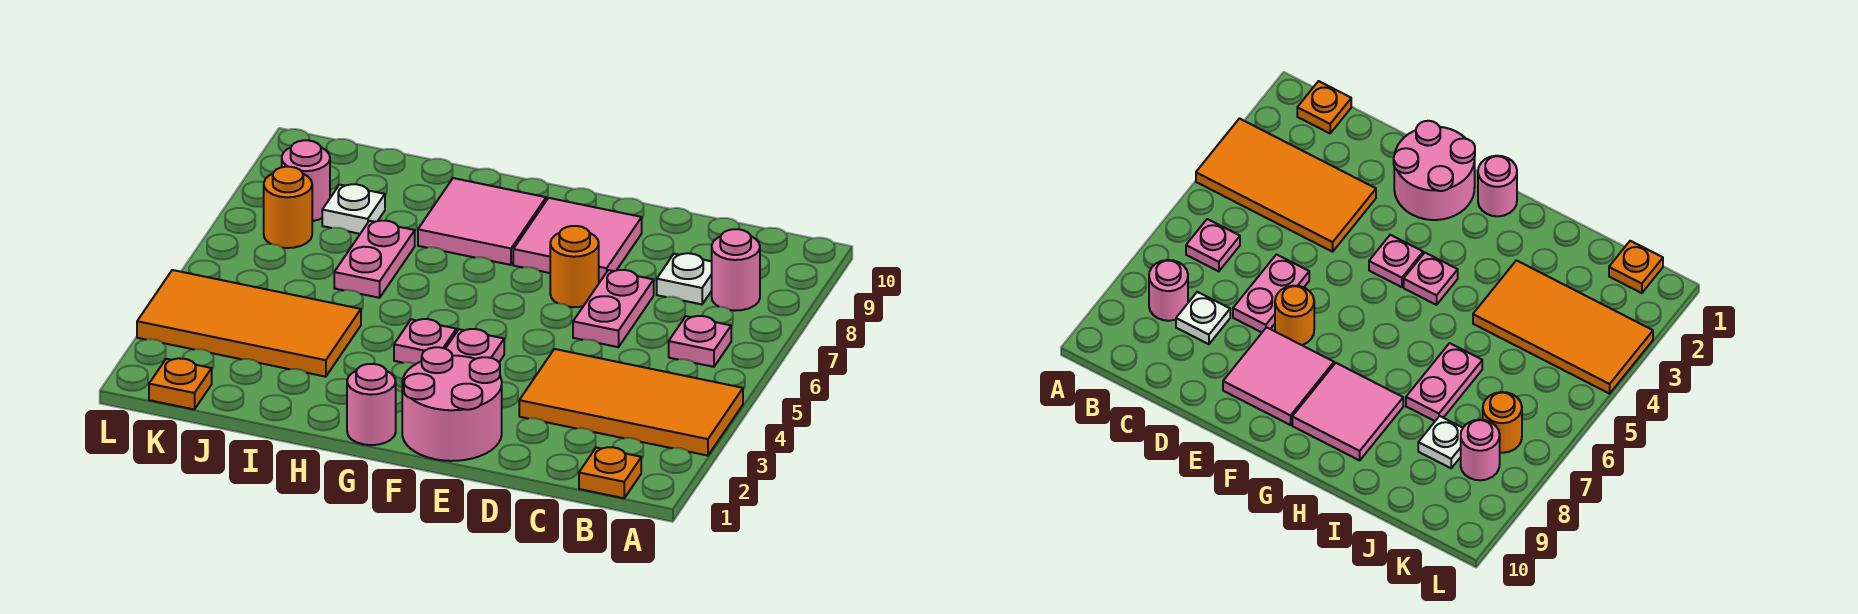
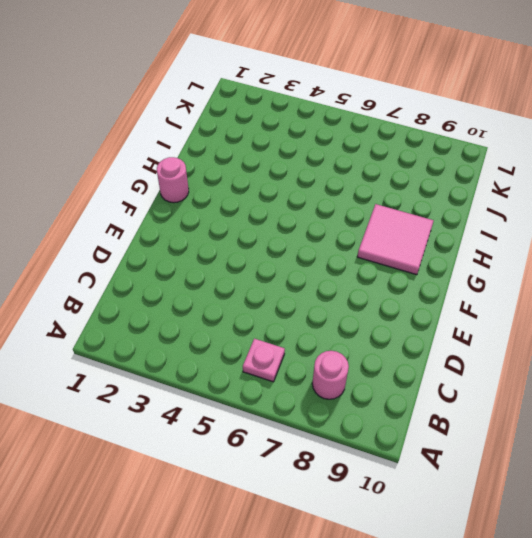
none -> orange 2x4 tile [519,349,743,456]
none -> orange 1x1 plate [579,447,641,498]
none -> white 1x1 plate [657,253,712,304]

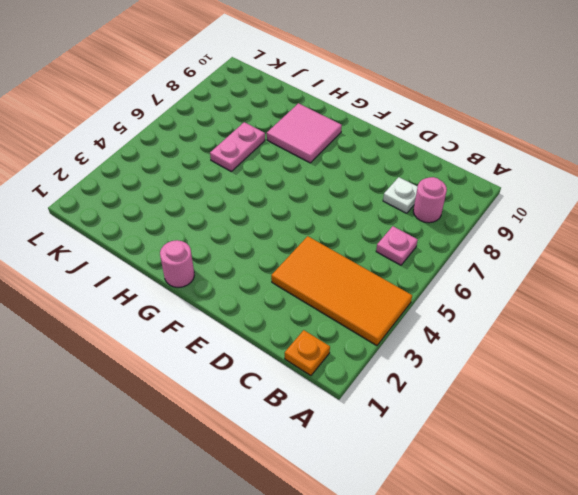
none -> pink 1x2 plate [573,270,654,347]
none -> pink 2x2 round brick [402,347,502,461]
none -> orange 1x1 round brick [550,226,599,307]

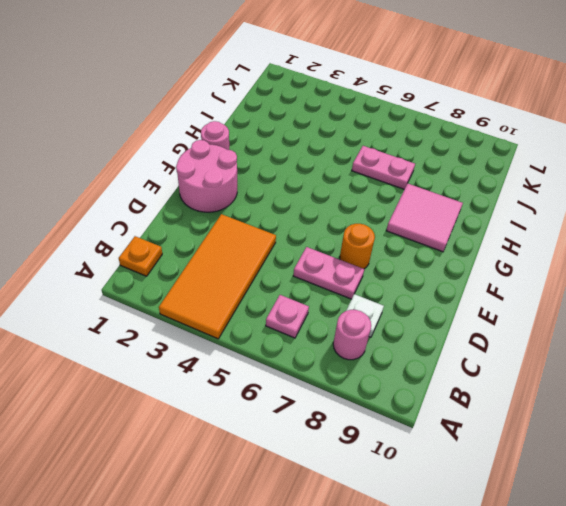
none -> pink 2x2 tile [513,198,642,283]
none -> pink 1x1 plate [446,329,504,362]
none -> pink 1x1 plate [394,319,456,364]

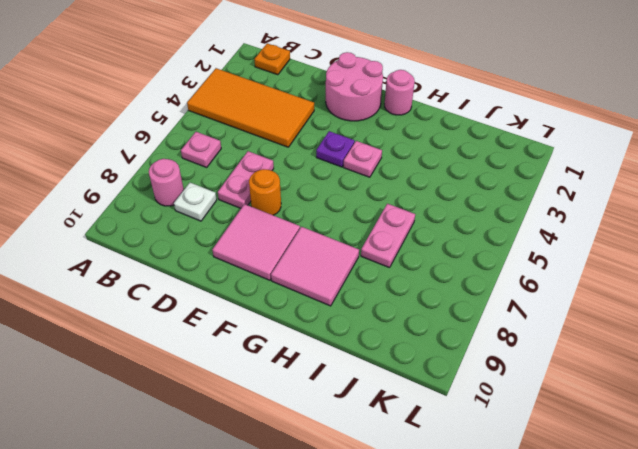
purple 1x1 plate [316,131,355,167] -> pink 1x1 plate [446,329,504,362]
none -> orange 2x4 tile [137,270,361,377]
none -> white 1x1 plate [322,184,385,234]
none -> orange 1x1 plate [149,358,212,409]

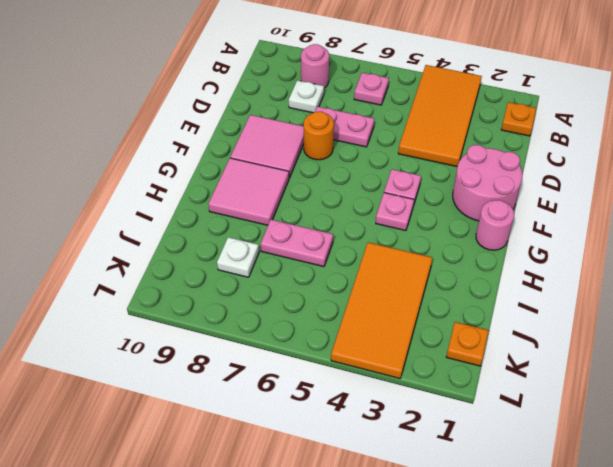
none -> orange 1x1 round brick [264,167,312,248]
none -> pink 1x1 round brick [282,140,330,221]

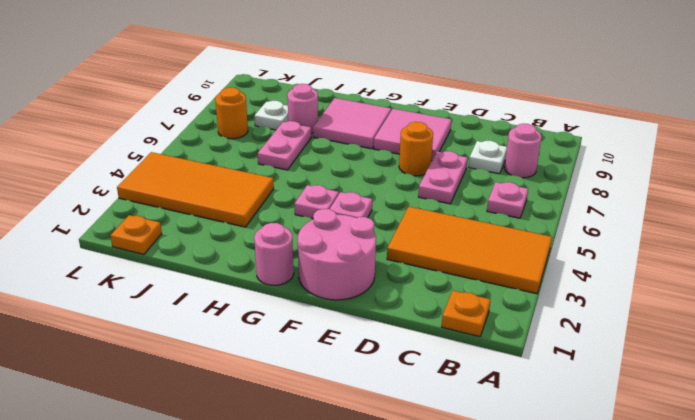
pink 1x1 round brick [287,84,318,133] -> pink 1x1 round brick moved to [282,140,330,221]

